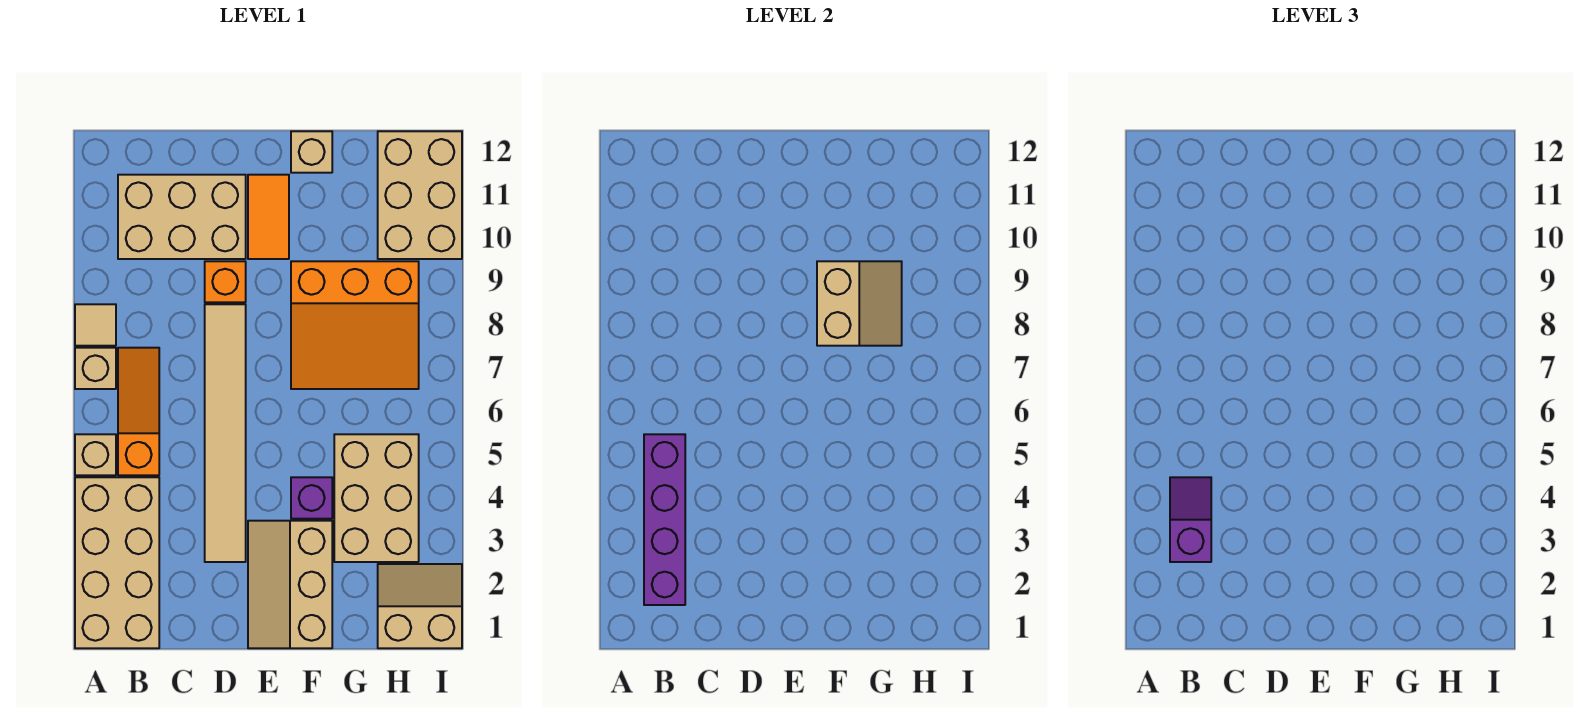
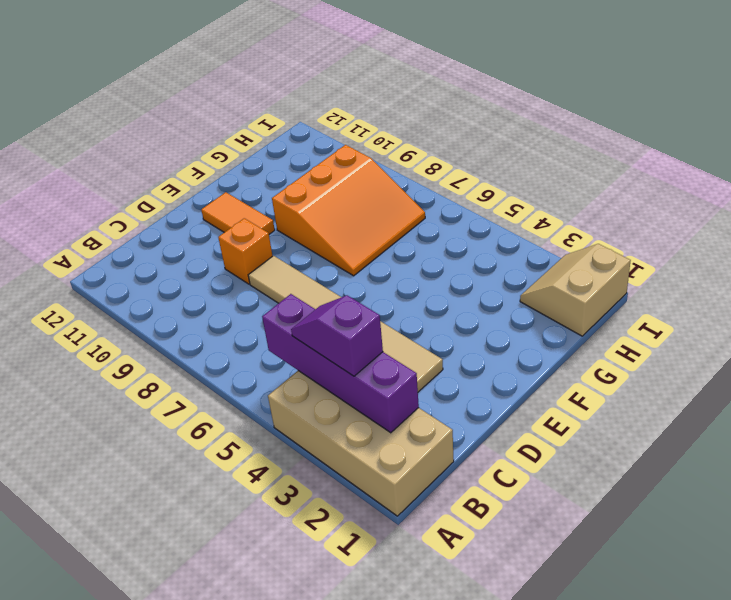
none -> tan 1x1 brick [75,434,116,475]
none -> tan 1x1 brick [75,348,116,389]
none -> tan 1x1 tile [75,304,116,346]

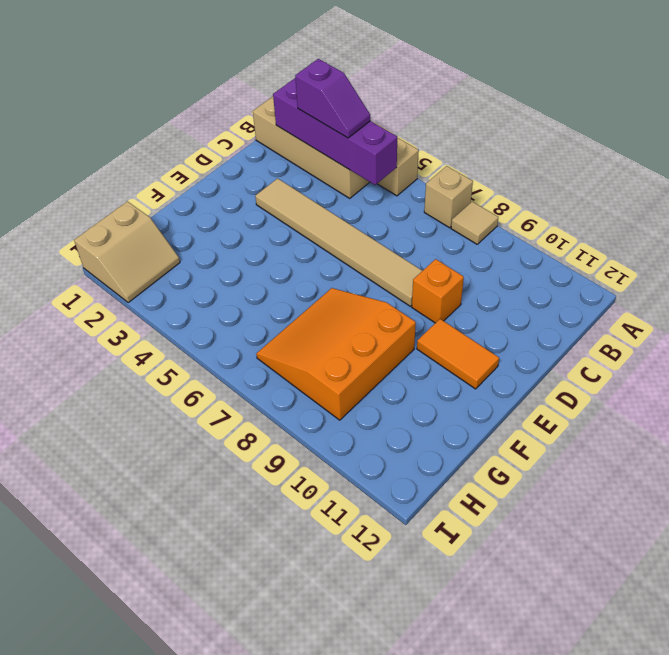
none -> orange 1x3 slope [118,348,159,475]
none -> tan 2x3 brick [118,175,246,259]
none -> tan 2x3 slope [248,521,332,648]

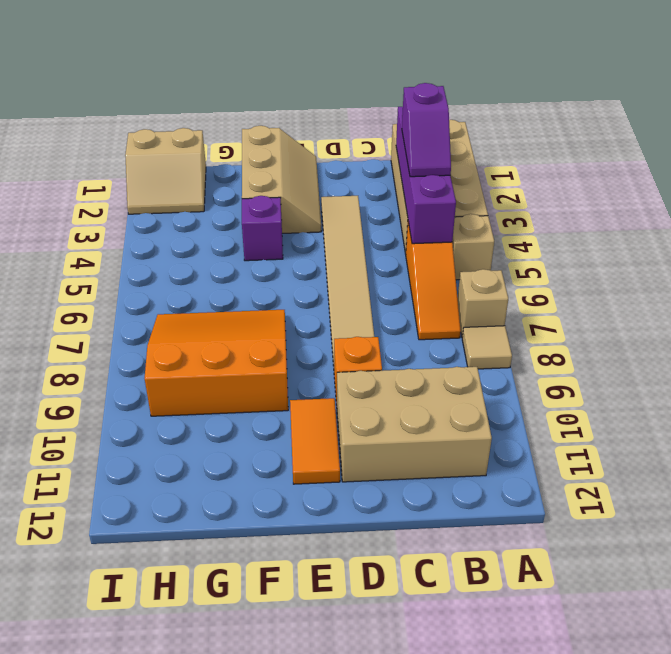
none -> tan 1x1 brick [291,131,332,173]
none -> tan 2x3 brick [334,434,419,562]
none -> tan 2x3 brick [378,131,462,259]

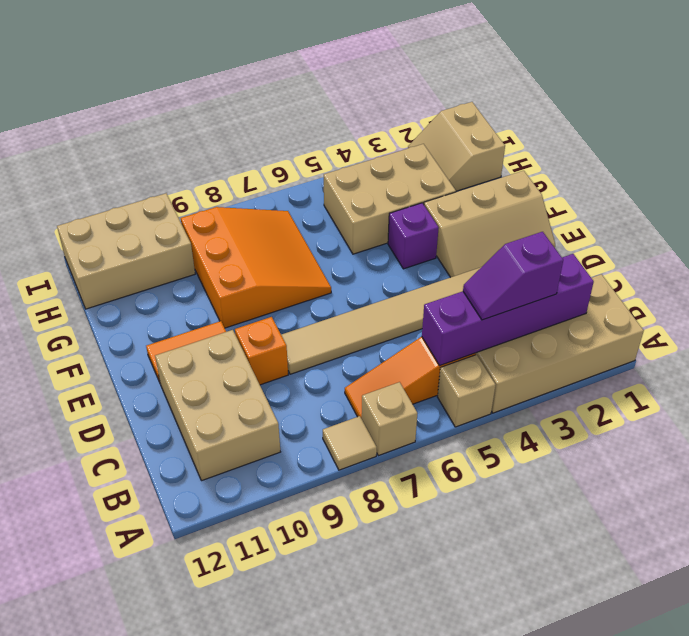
none -> tan 1x1 brick [291,131,332,173]
none -> tan 2x2 slope [817,261,902,346]

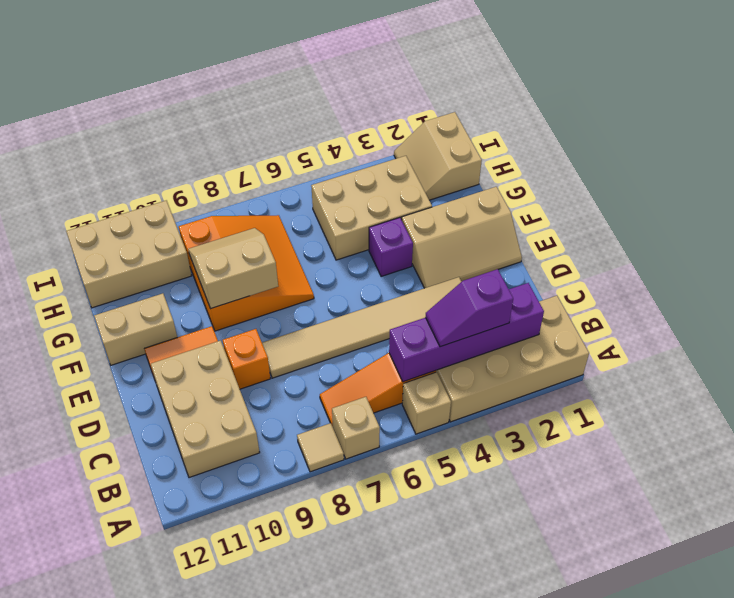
tan 1x2 brick [94,293,177,365] -> tan 1x1 brick [291,131,332,173]

